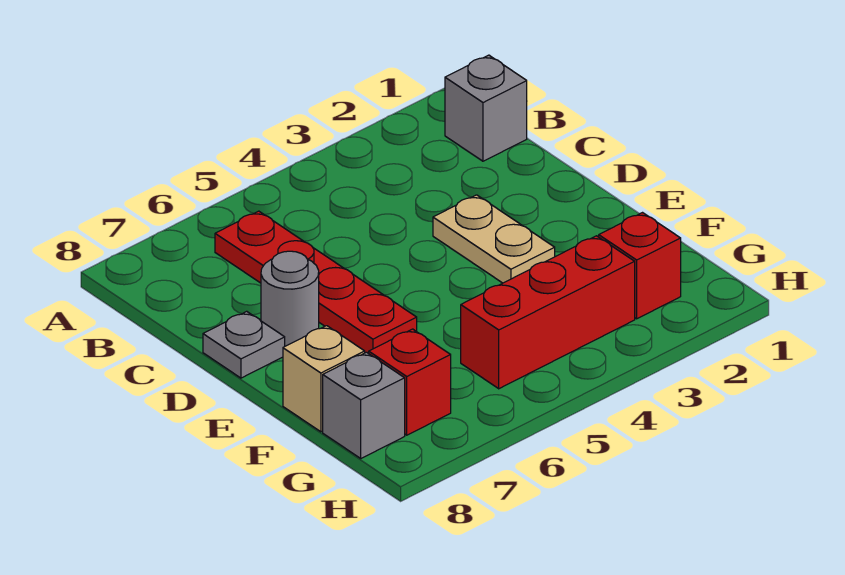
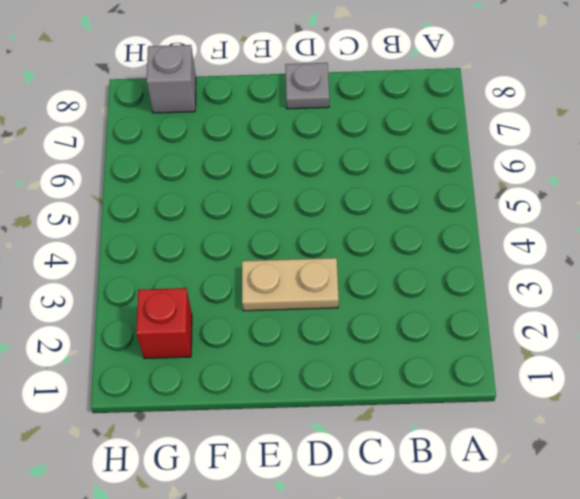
none -> grey 1x1 brick [445,55,527,161]
none -> red 1x4 plate [215,211,417,353]

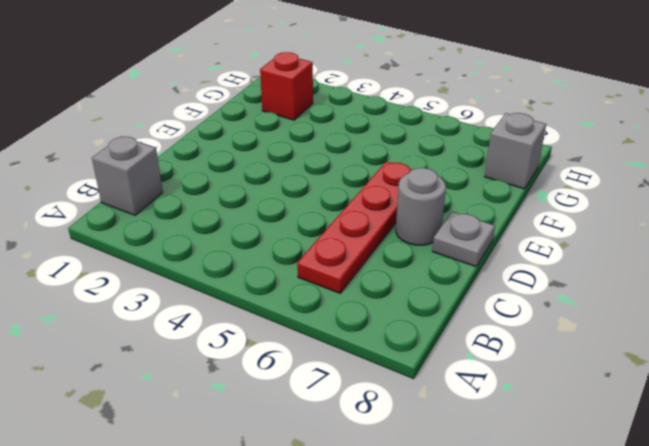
none -> tan 1x2 plate [433,195,555,283]
none -> tan 1x1 brick [283,326,365,432]

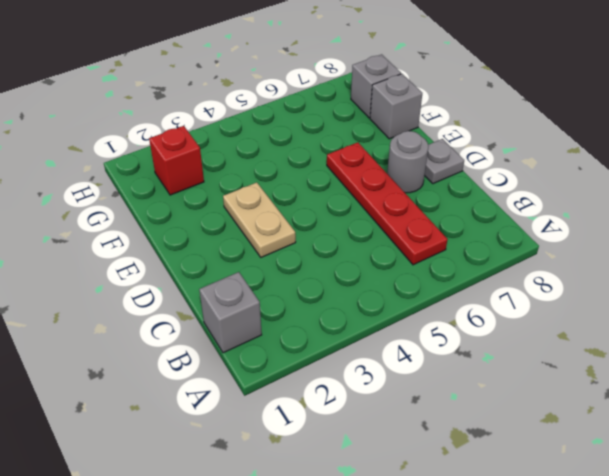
grey 1x1 brick [370,74,422,139] -> tan 1x1 brick [283,326,365,432]
none -> red 1x3 brick [461,236,635,389]
none -> red 1x1 brick [369,329,451,435]

